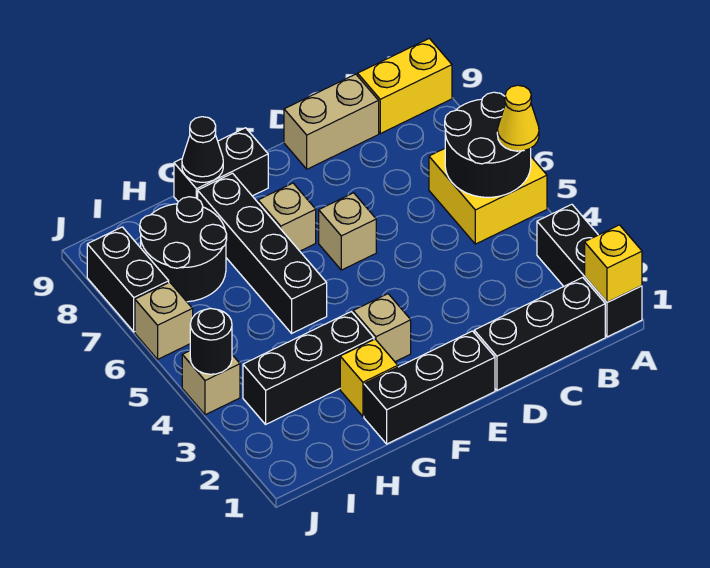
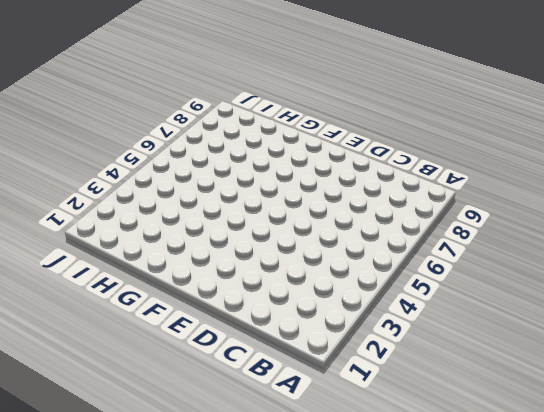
none -> black 1x3 brick [537,204,642,337]
none -> yellow 2x2 brick [429,149,547,244]
none -> yellow 1x2 brick [358,38,452,134]

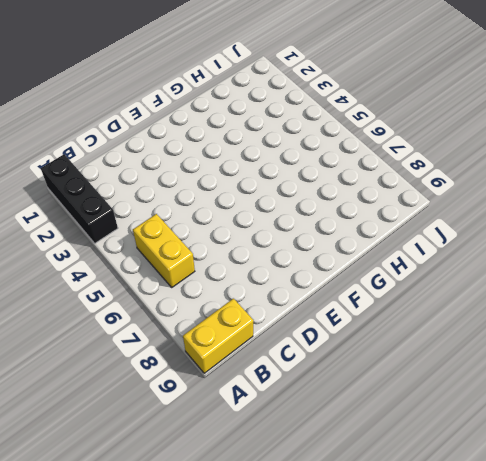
yellow 1x2 brick [133,214,195,287] -> yellow 2x2 brick [429,149,547,244]
none -> black 1x3 brick [474,277,605,390]
none -> tan 1x2 brick [284,74,379,169]
none -> black 1x3 brick [364,331,495,444]

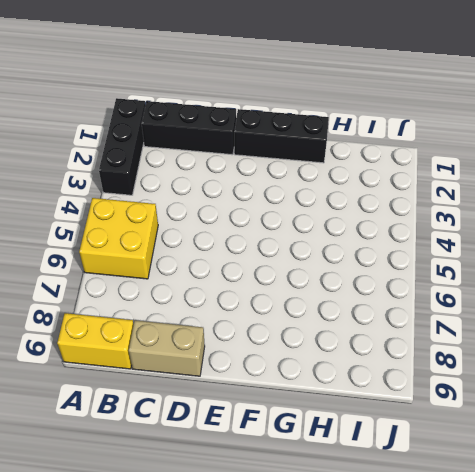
none -> tan 1x1 brick [319,193,376,270]
none -> tan 1x1 brick [353,294,411,362]
none -> tan 1x1 brick [258,183,316,251]

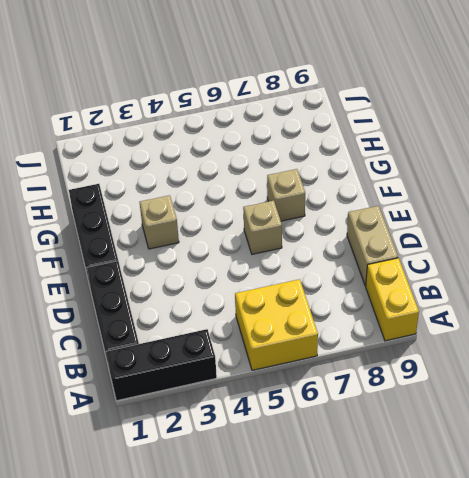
none -> black 1x2 brick [174,128,268,202]
none -> yellow 1x1 brick [340,339,398,416]
none -> black 1x3 brick [243,312,374,424]

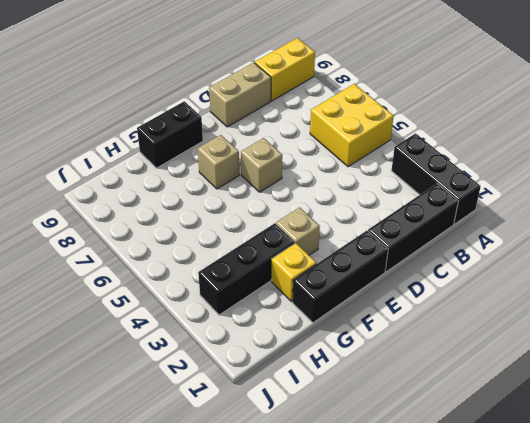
none -> black 1x4 brick [198,173,327,333]
none -> black 2x2 round brick [140,197,227,302]
none -> tan 1x1 brick [182,351,240,415]

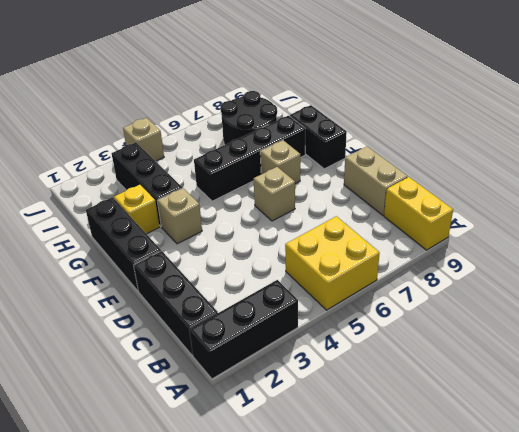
none -> tan 1x1 brick [135,282,193,359]
none -> black 1x2 brick [87,227,169,332]
none -> yellow 1x1 brick [585,225,642,302]

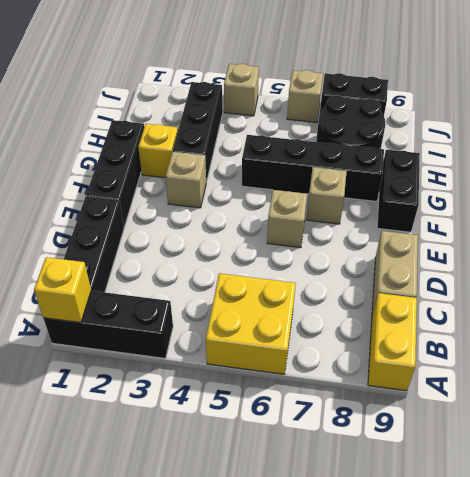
none -> black 2x2 round brick [445,92,531,197]
none -> black 1x1 cone [182,117,223,182]
none -> black 1x1 round brick [190,308,232,374]

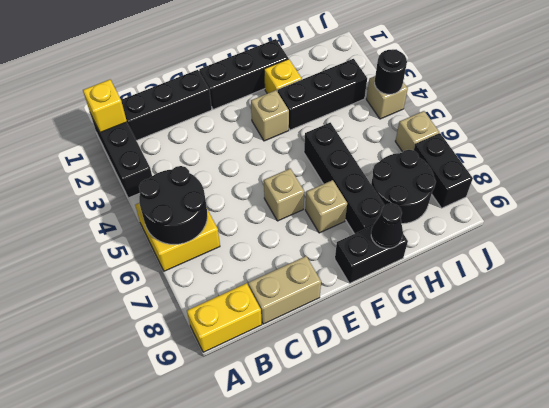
none -> yellow 1x1 cone [497,85,539,151]

